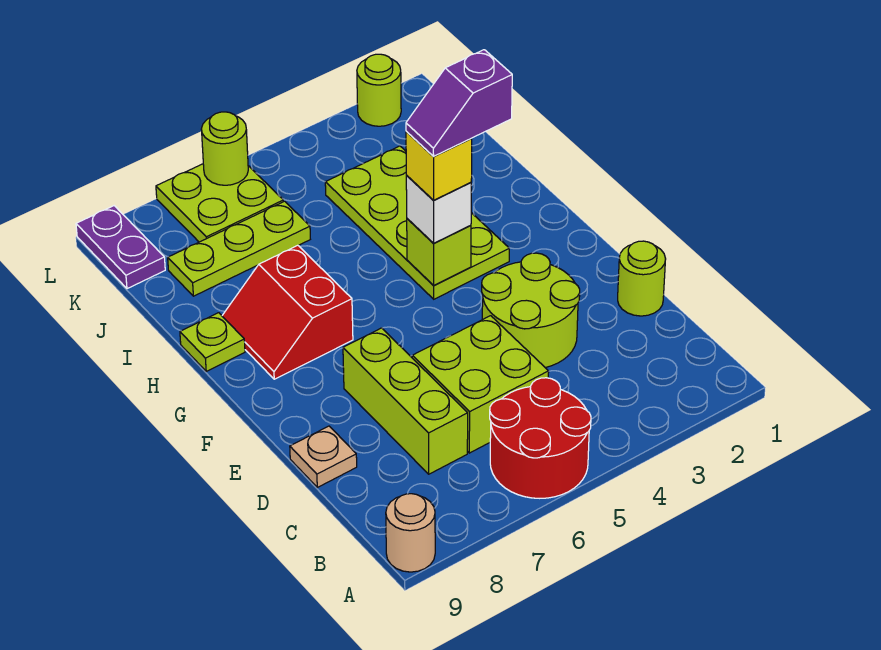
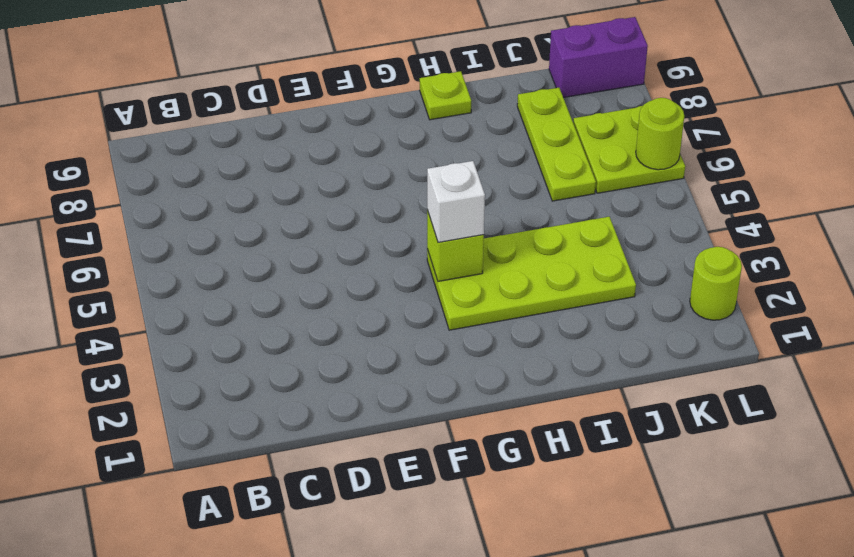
purple 1x2 brick [549,17,648,98] -> purple 1x2 plate [76,206,165,289]
none -> red 2x2 round brick [490,378,591,498]
none -> tan 1x1 round brick [386,494,435,572]
none -> lime 2x2 brick [412,316,549,453]

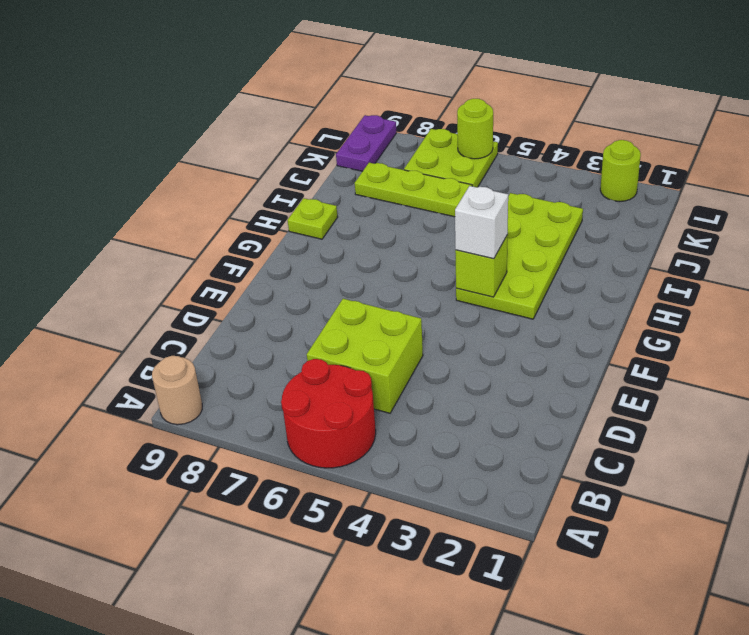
none -> lime 1x3 brick [343,328,468,474]
none -> lime 1x1 round brick [618,241,666,316]
none -> lime 2x2 round brick [482,253,580,368]

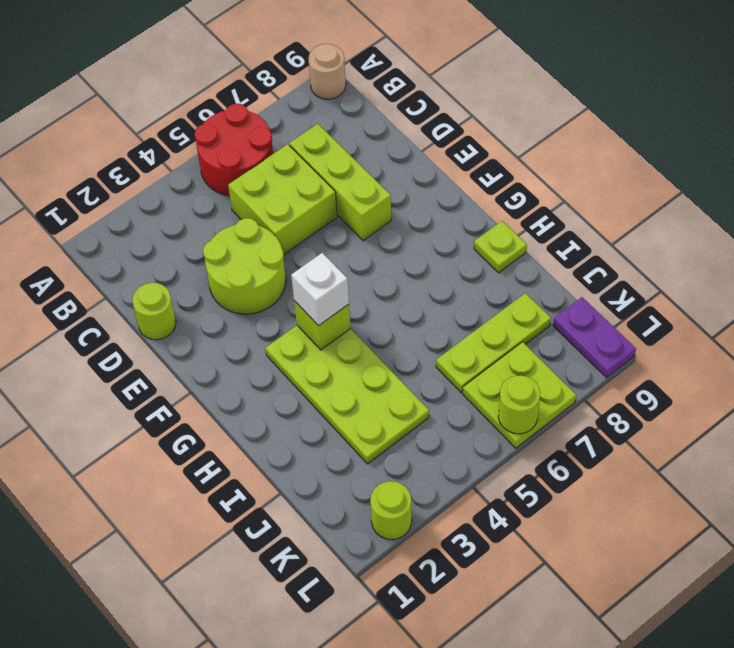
none -> tan 1x1 plate [290,426,357,487]
none -> red 2x2 slope [222,245,353,379]
none -> yellow 1x1 brick [406,131,472,200]

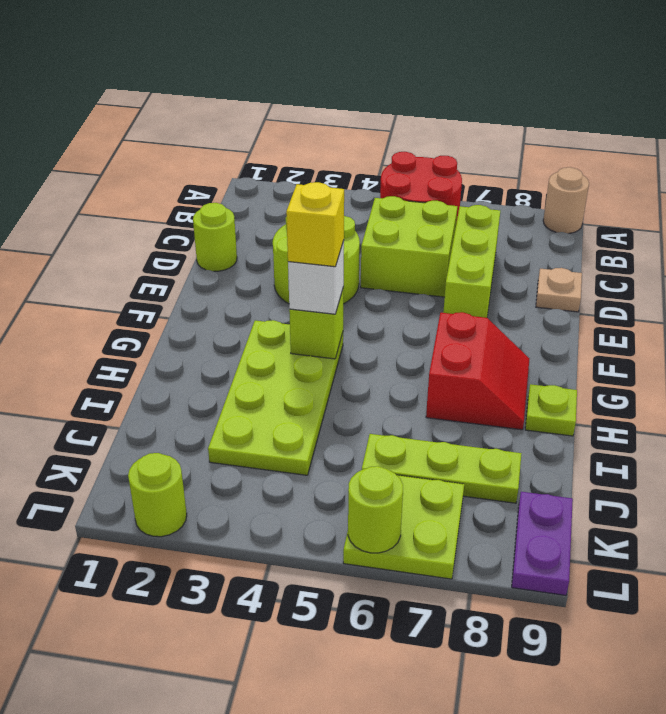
none -> purple 1x2 slope [406,50,512,156]

